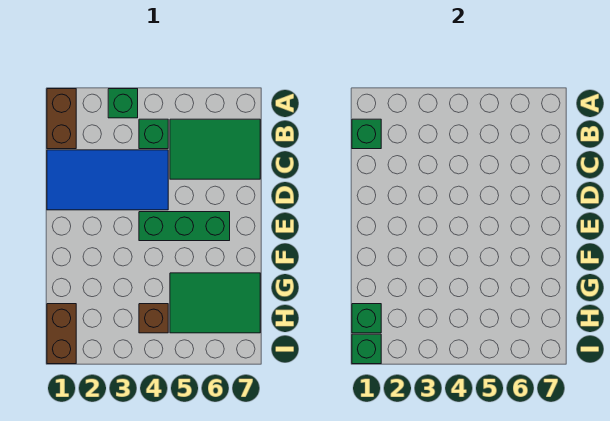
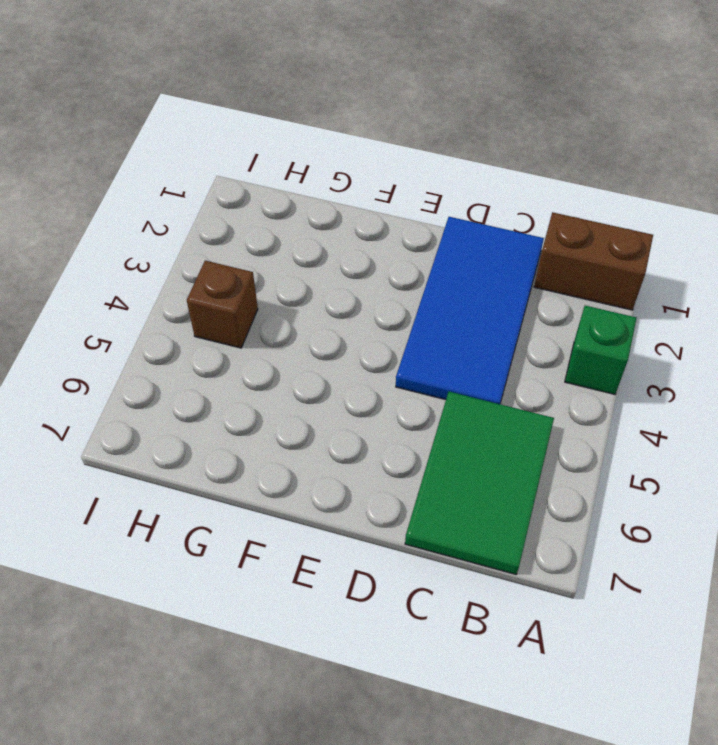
none -> green 1x1 brick [139,119,168,149]
none -> green 1x3 brick [139,212,230,241]
none -> green 2x3 tile [170,273,260,333]

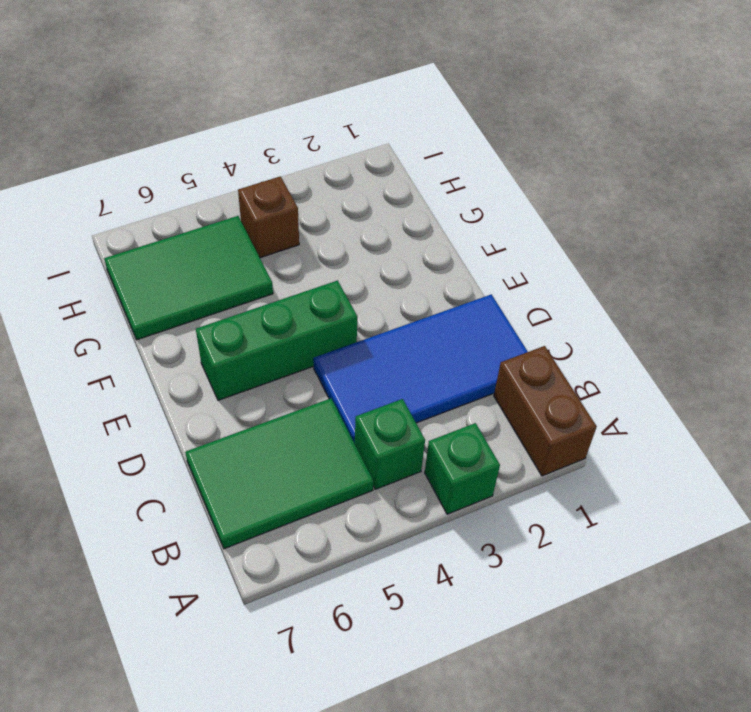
none -> brown 1x2 brick [47,304,76,364]
none -> green 1x1 brick [352,119,381,149]
none -> green 1x1 brick [352,304,381,333]

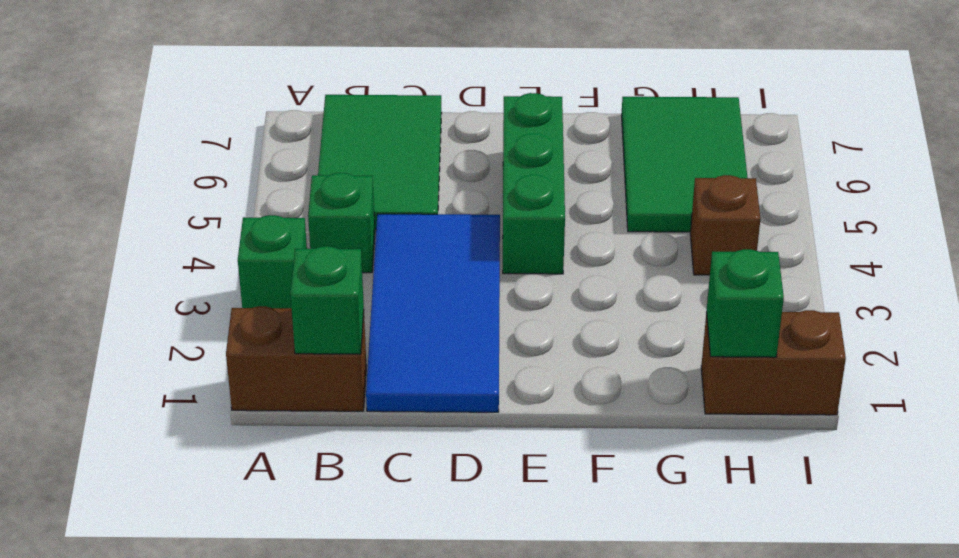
none -> green 1x1 brick [352,334,381,364]

